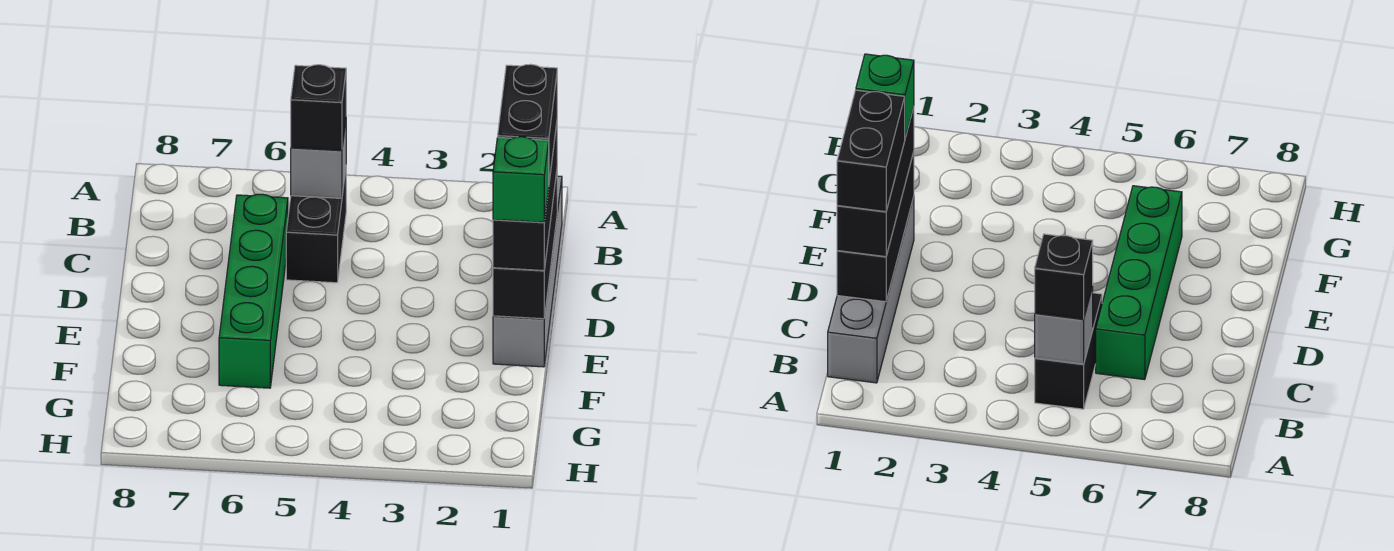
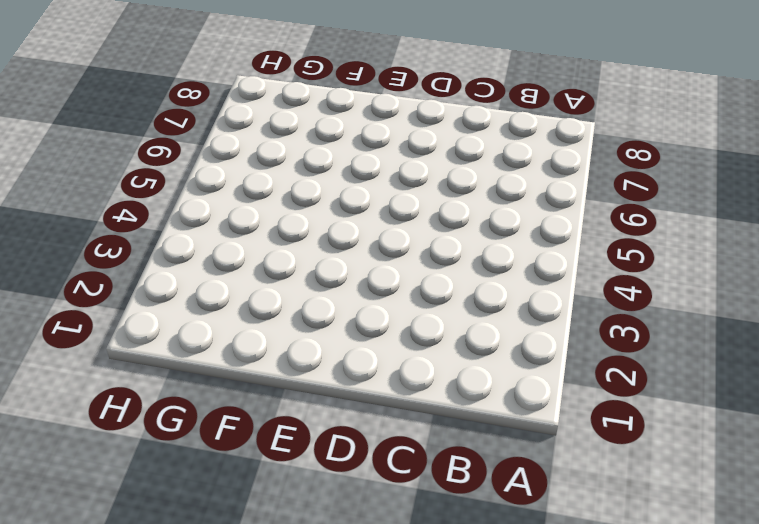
none -> grey 1x4 brick [493,176,562,367]
none -> black 1x2 brick [286,170,346,283]

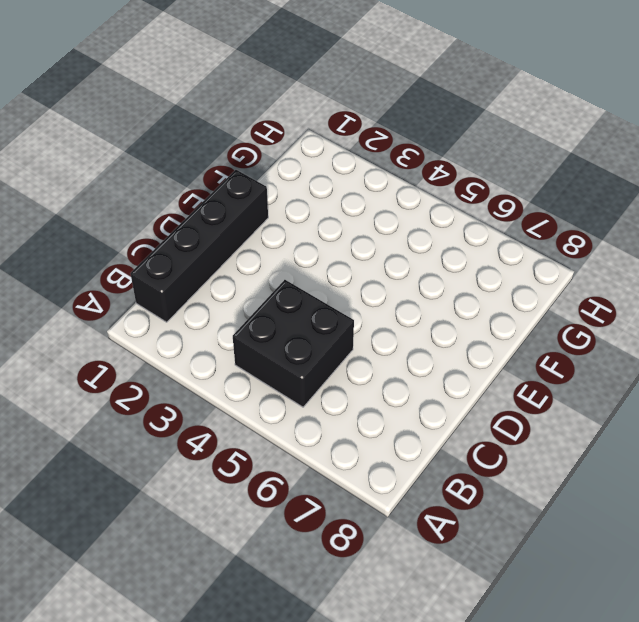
black 1x4 brick [130,170,268,322] -> grey 1x4 brick [493,176,562,367]
black 2x2 brick [233,280,354,407] -> black 1x2 brick [286,170,346,283]
none -> green 1x4 brick [219,194,288,388]
none -> grey 1x1 brick [291,122,346,198]

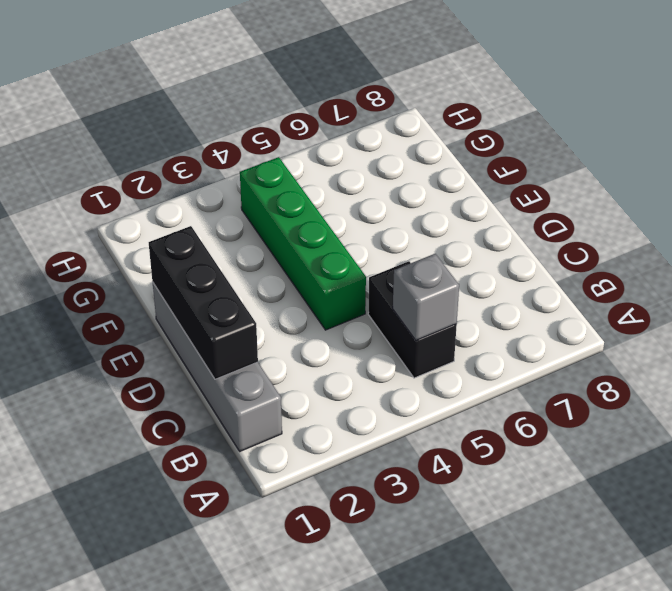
green 1x4 brick [240,157,366,330] -> green 1x4 brick moved to [219,194,288,388]
none -> black 1x1 brick [291,65,346,150]
none -> black 1x3 brick [493,124,557,270]

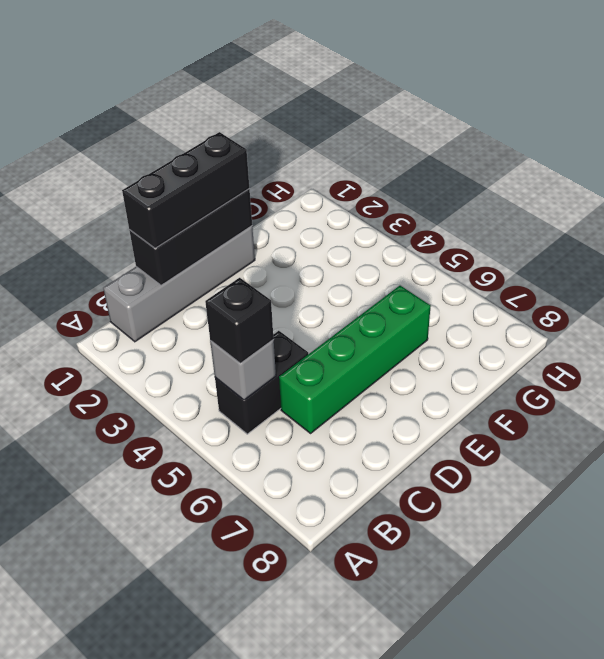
none -> black 1x2 brick [498,64,557,181]
none -> green 1x1 brick [493,137,549,222]

